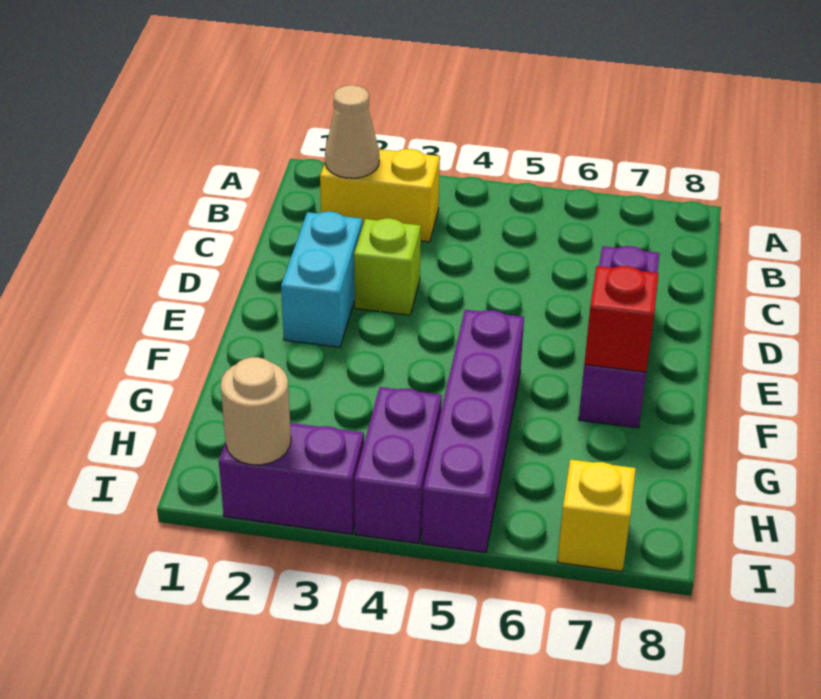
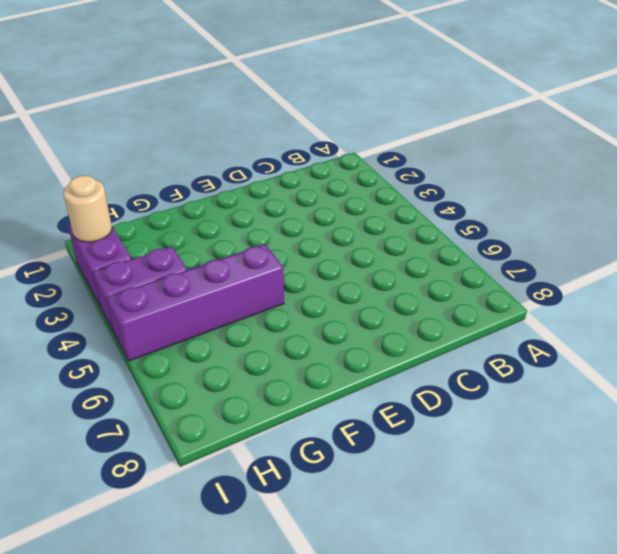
none -> yellow 1x2 brick [320,149,440,242]
none -> cyan 1x2 brick [281,212,362,347]

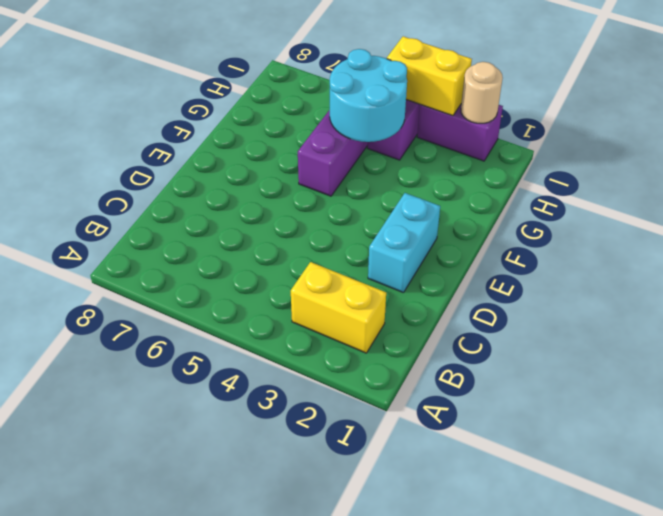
cyan 2x2 round brick [330,49,407,142] -> none
yellow 1x2 brick [387,36,472,115] -> none
none -> lime 1x1 brick [354,218,421,315]
none -> purple 1x3 brick [579,246,660,428]

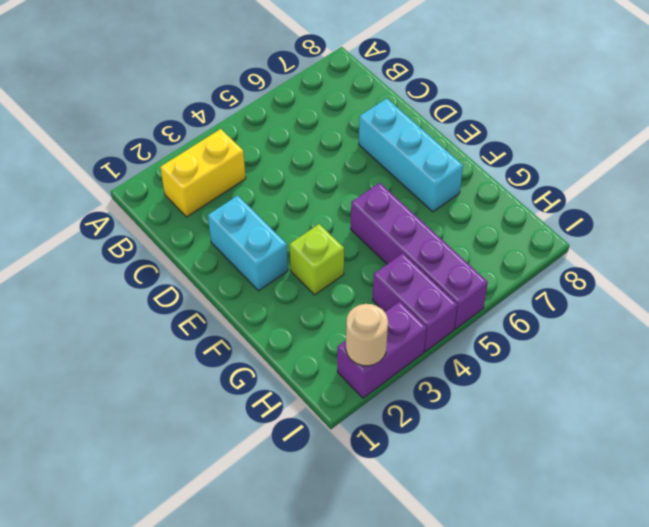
cyan 1x3 brick [359,98,463,212] -> purple 1x3 brick [579,246,660,428]
lime 1x1 brick [290,224,344,295] -> lime 1x1 brick moved to [354,218,421,315]
none -> yellow 1x1 brick [558,459,636,571]
none -> tan 1x1 cone [325,85,379,178]

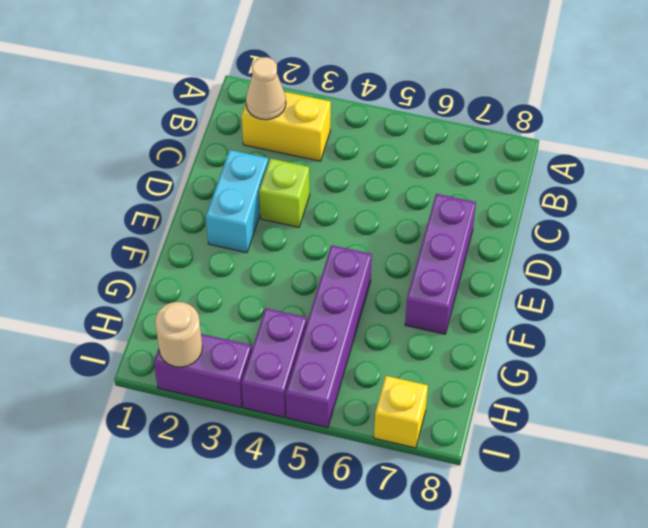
none -> red 1x1 brick [584,266,659,372]

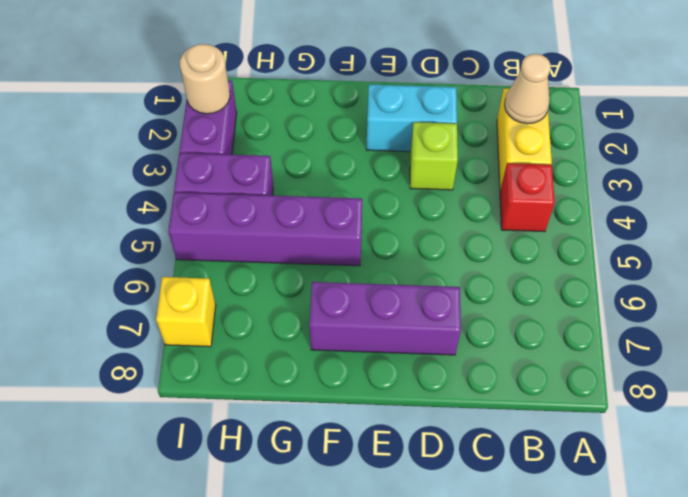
red 1x1 brick [500,163,555,232] -> red 1x1 brick moved to [584,266,659,372]

